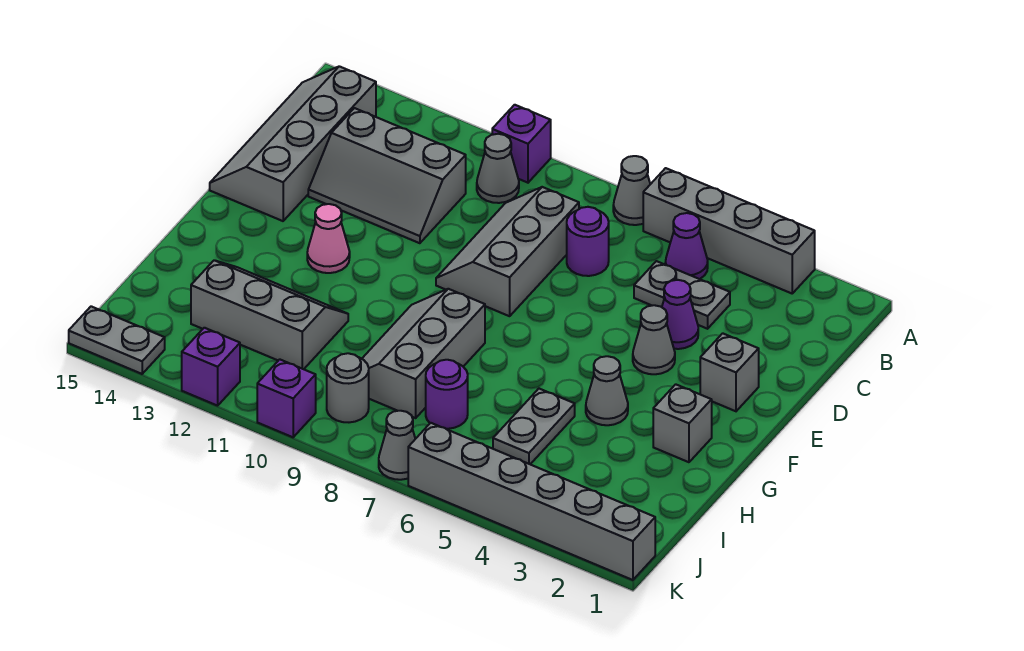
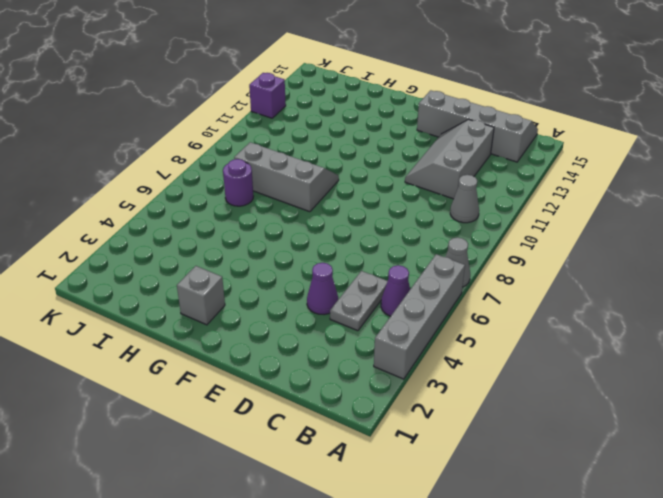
none -> purple 1x1 brick [492,105,551,183]
none -> purple 1x1 round brick [567,207,609,276]
none -> grey 2x3 slope [436,187,579,316]

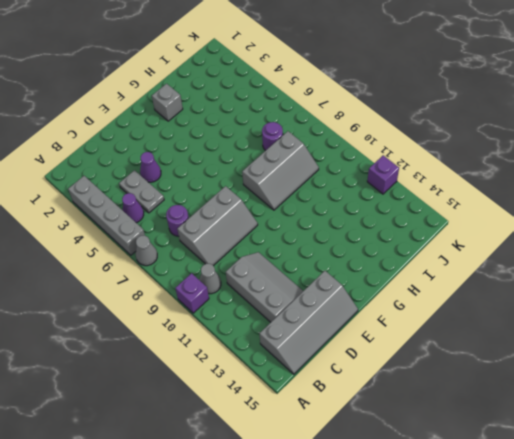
none -> grey 1x1 brick [700,333,759,411]
none -> grey 1x1 cone [633,305,675,374]
none -> pink 1x1 cone [307,204,350,273]

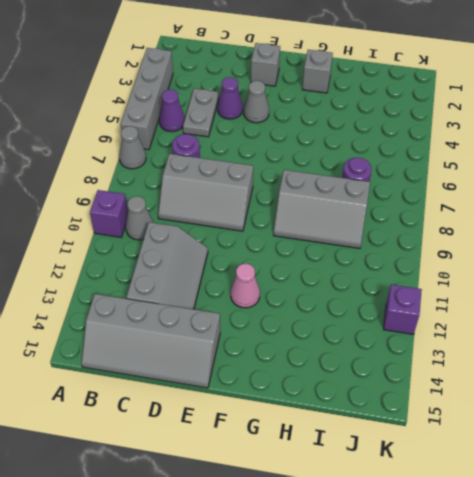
none -> grey 1x1 cone [586,356,628,425]
none -> grey 1x2 plate [493,389,575,464]
none -> grey 2x3 slope [191,260,348,369]

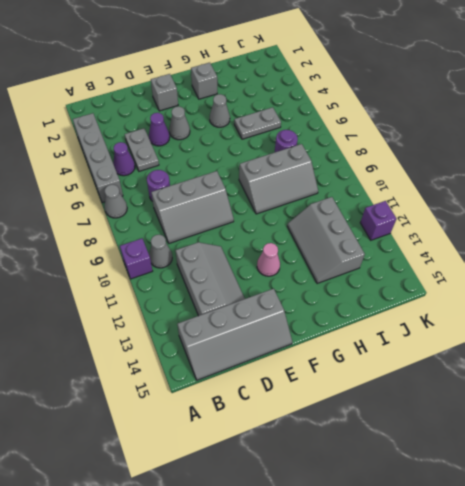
none -> grey 1x1 round brick [327,353,369,422]
none -> grey 1x6 brick [408,423,655,580]
none -> grey 1x1 cone [379,411,415,480]

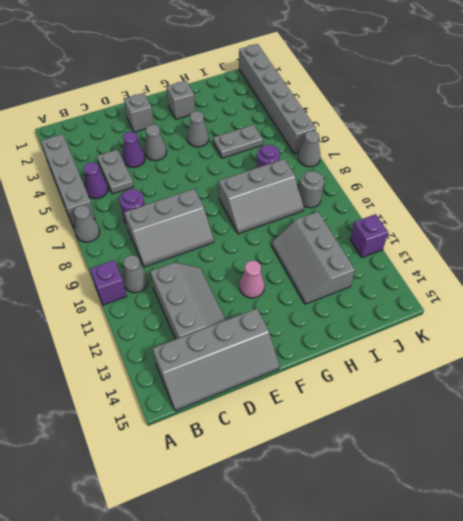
none -> purple 1x1 brick [257,359,316,437]
none -> grey 1x2 plate [69,306,165,374]

